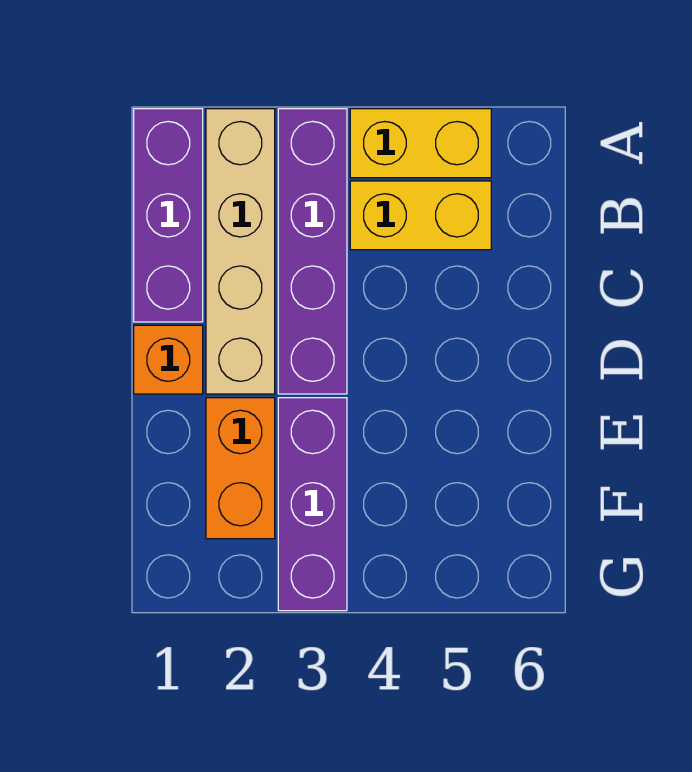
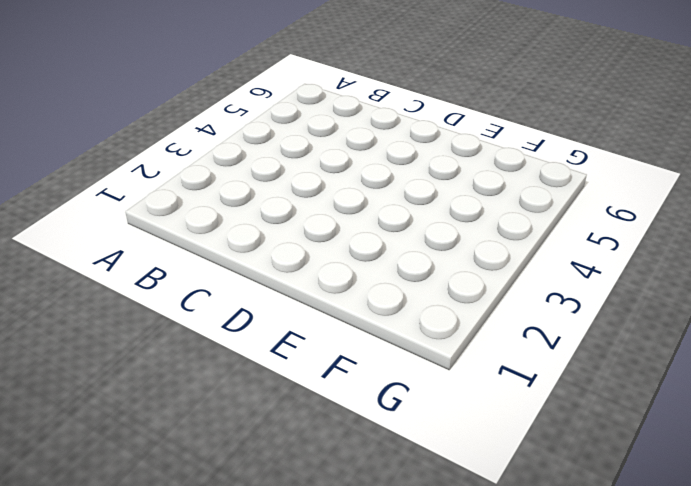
none -> purple 1x3 brick [134,109,203,322]
none -> tan 1x4 brick [206,109,275,394]

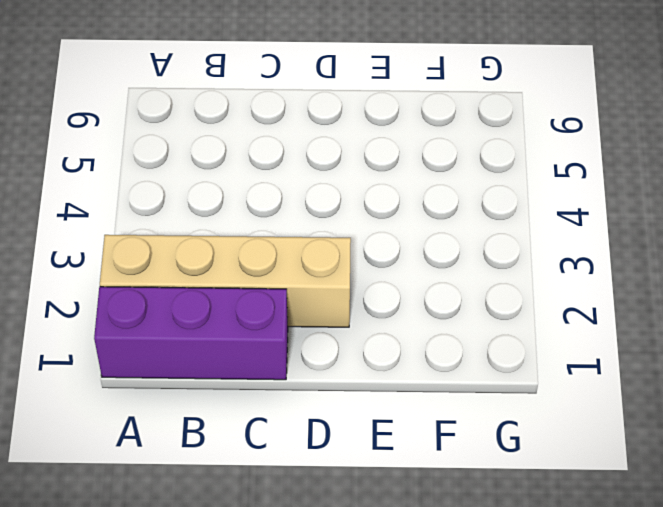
none -> purple 1x4 brick [278,109,347,394]
none -> yellow 1x2 brick [350,109,491,178]

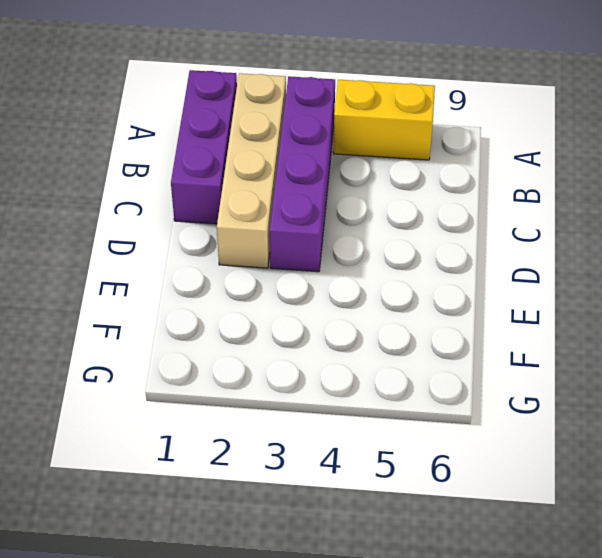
none -> yellow 1x2 brick [350,181,491,250]
none -> orange 1x1 brick [134,325,203,394]

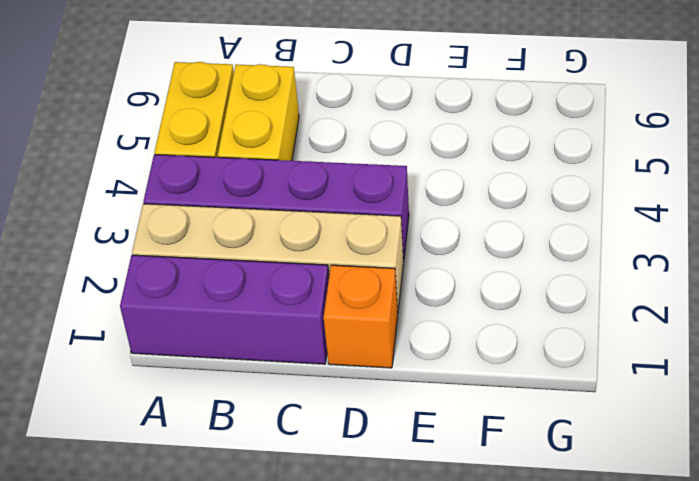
none -> orange 1x2 brick [206,398,275,539]
none -> purple 1x3 brick [278,398,347,611]

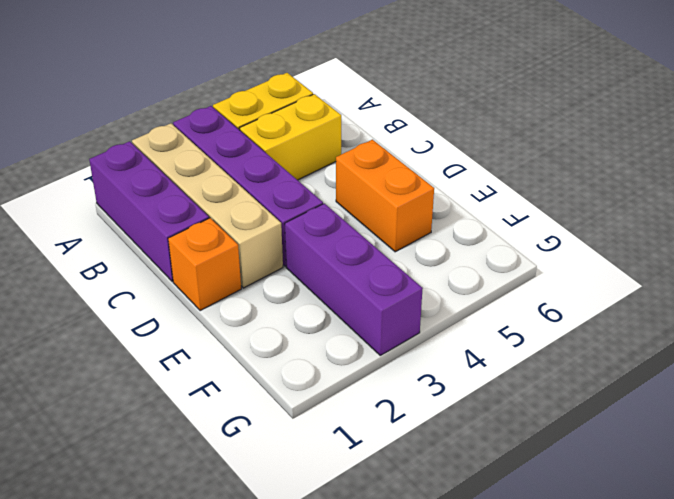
orange 1x2 brick [336,140,434,252] -> orange 1x2 brick moved to [206,398,275,539]

